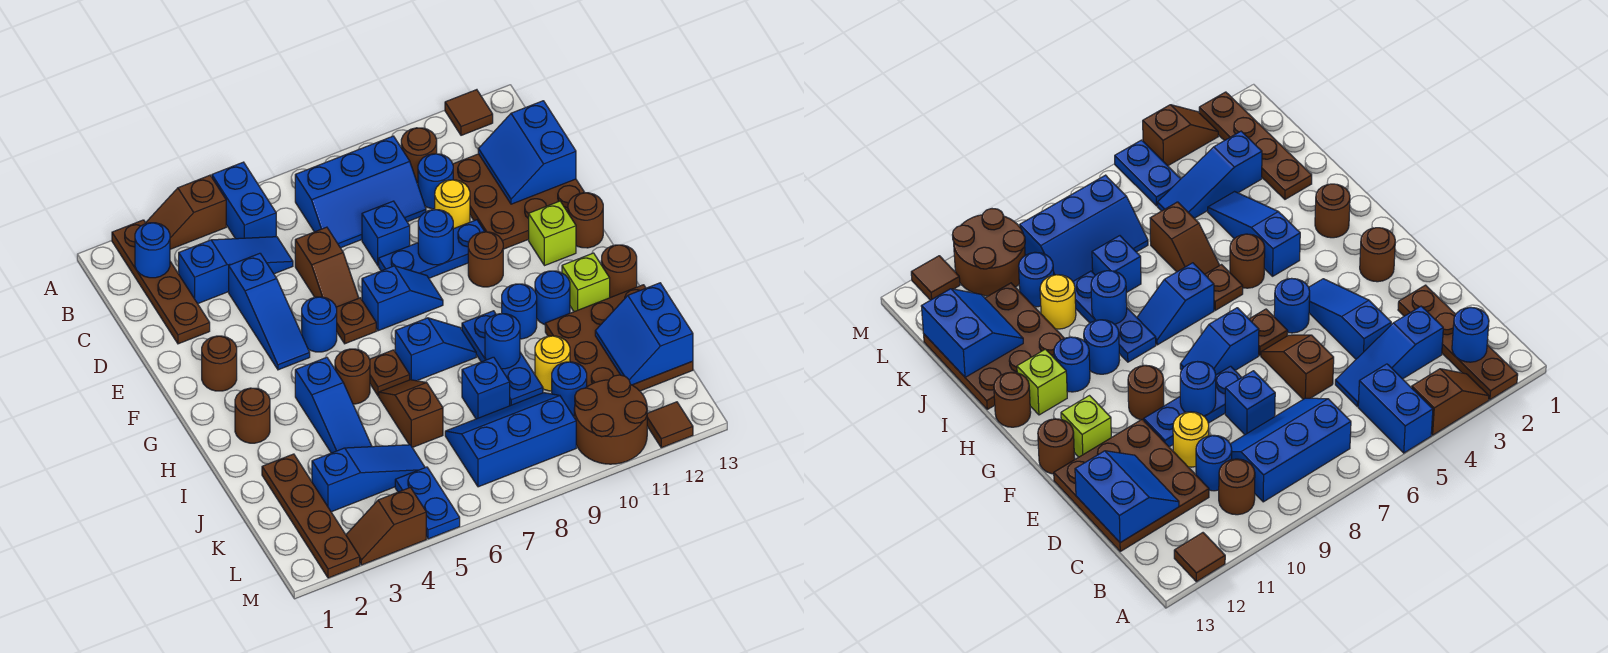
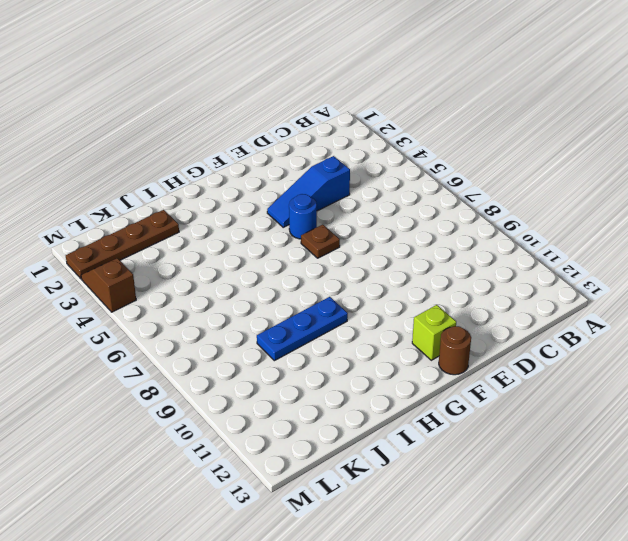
none -> brown 1x4 plate [112,220,210,344]
none -> brown 1x2 slope [146,175,226,249]
none -> blue 1x2 brick [212,162,276,239]
none -> brown 1x1 tile [445,90,493,135]

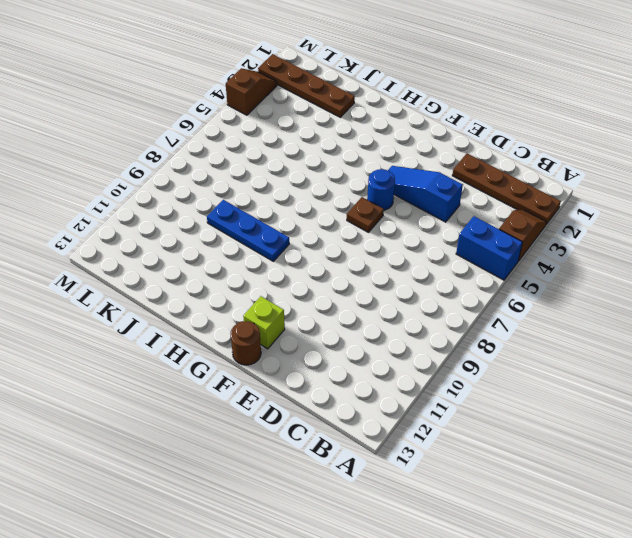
none -> brown 1x1 tile [445,90,493,135]
none -> blue 2x3 slope [295,136,426,248]
none -> brown 1x1 round brick [401,128,437,183]
none -> blue 1x3 slope [179,237,293,304]

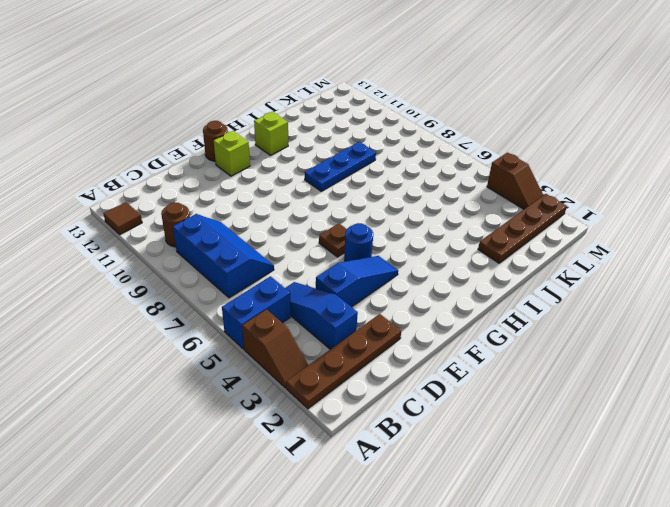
none -> blue 1x1 round brick [418,154,453,209]
none -> brown 3x3 plate [453,154,585,249]
none -> brown 1x2 slope [295,227,359,307]
none -> blue 1x1 brick [362,201,410,266]

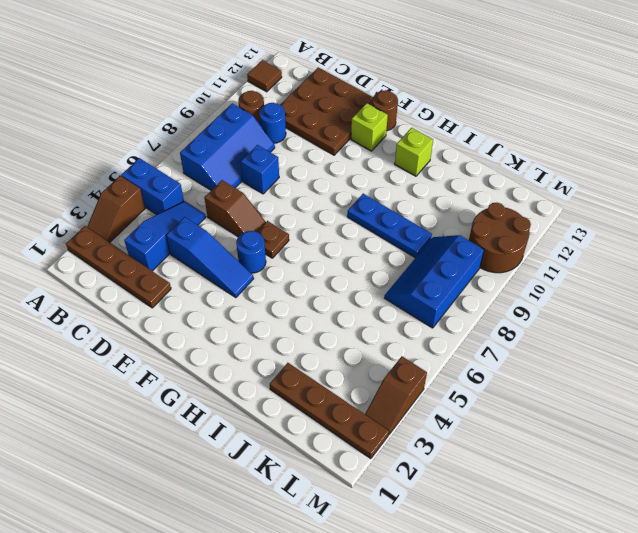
none -> yellow 1x1 round brick [435,180,470,229]
none -> blue 1x3 plate [379,220,485,278]
none -> brown 1x1 round brick [202,336,237,391]
none -> blue 1x2 slope [362,266,443,331]

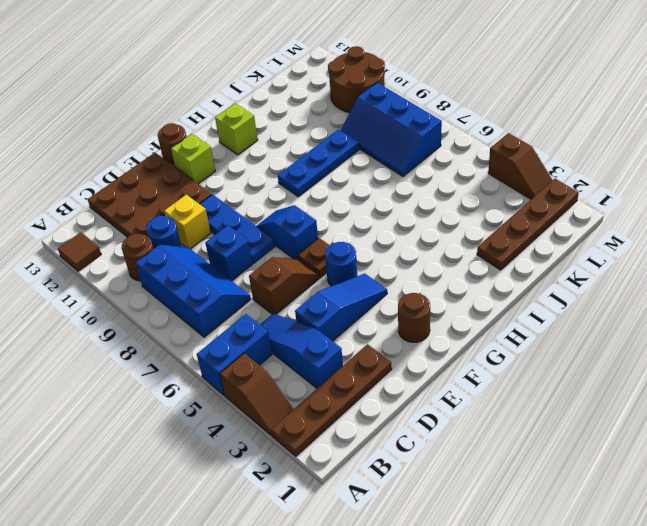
yellow 1x1 brick [164,195,211,249] -> yellow 1x1 round brick [435,180,470,229]
none -> brown 1x1 round brick [468,232,503,287]
none -> brown 1x1 round brick [235,388,270,443]
none -> blue 1x3 slope [295,357,372,453]
none -> brown 1x1 round brick [335,349,370,404]

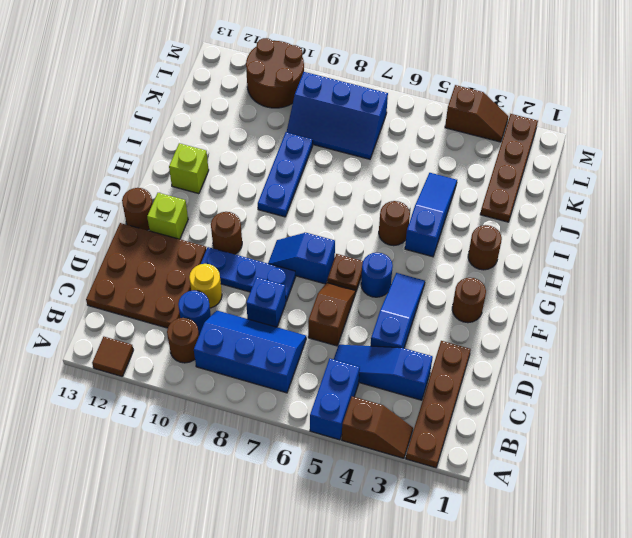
none -> brown 1x1 plate [370,350,410,396]
none -> blue 1x2 slope [395,318,476,381]
none -> blue 1x1 round brick [502,284,537,339]
none -> blue 1x1 round brick [535,271,570,325]

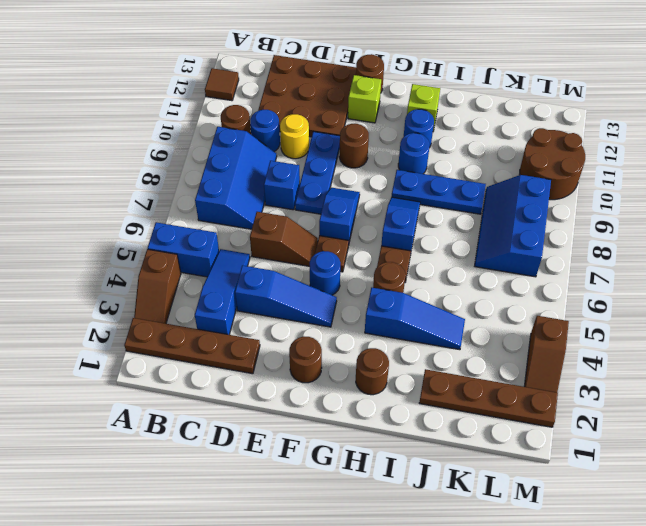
none -> brown 1x1 round brick [601,245,637,298]
none -> brown 1x2 slope [379,380,443,448]
none -> brown 3x3 plate [545,285,693,391]
none -> blue 1x1 brick [462,357,510,419]

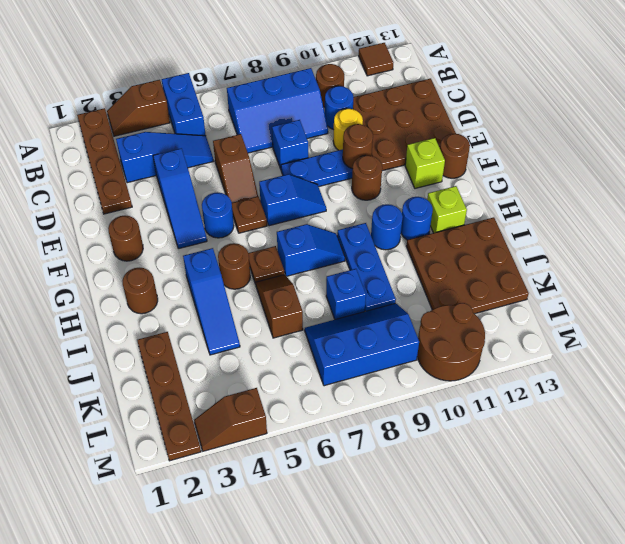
brown 1x1 round brick [343,124,373,169] -> brown 1x1 round brick moved to [601,245,637,298]
none -> yellow 1x1 round brick [535,336,570,391]
none -> blue 1x3 slope [312,445,425,512]
none -> blue 1x1 round brick [552,362,587,417]
none -> blue 1x2 plate [395,467,460,539]

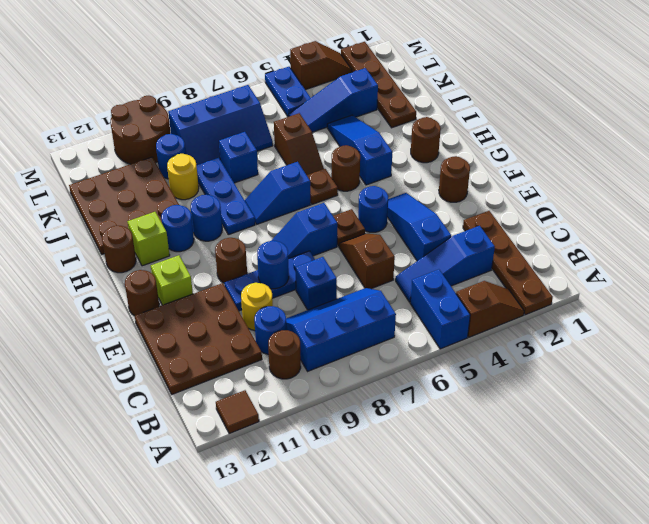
none -> brown 1x1 tile [647,402,693,448]
none -> blue 1x1 round brick [135,223,170,278]
none -> blue 2x2 slope [478,101,576,204]
none -> blue 1x1 round brick [485,314,520,369]

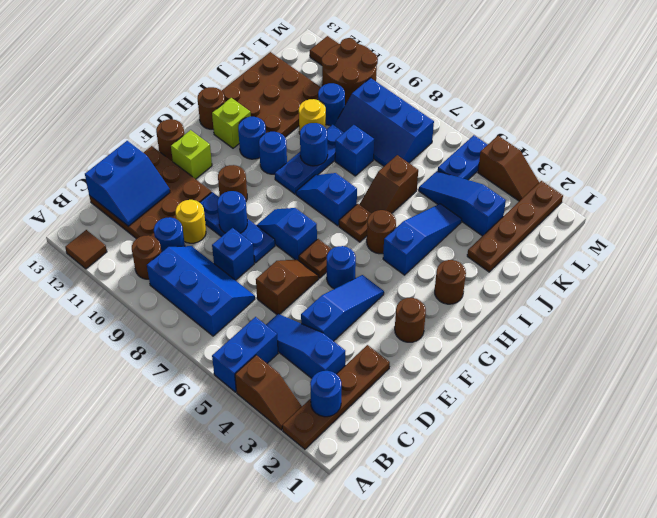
none -> blue 2x2 slope [595,283,693,385]

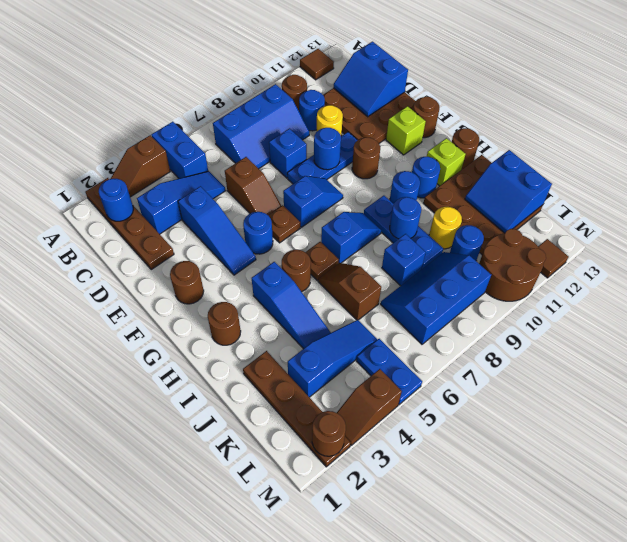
brown 1x1 round brick [312,411,346,456] -> none

